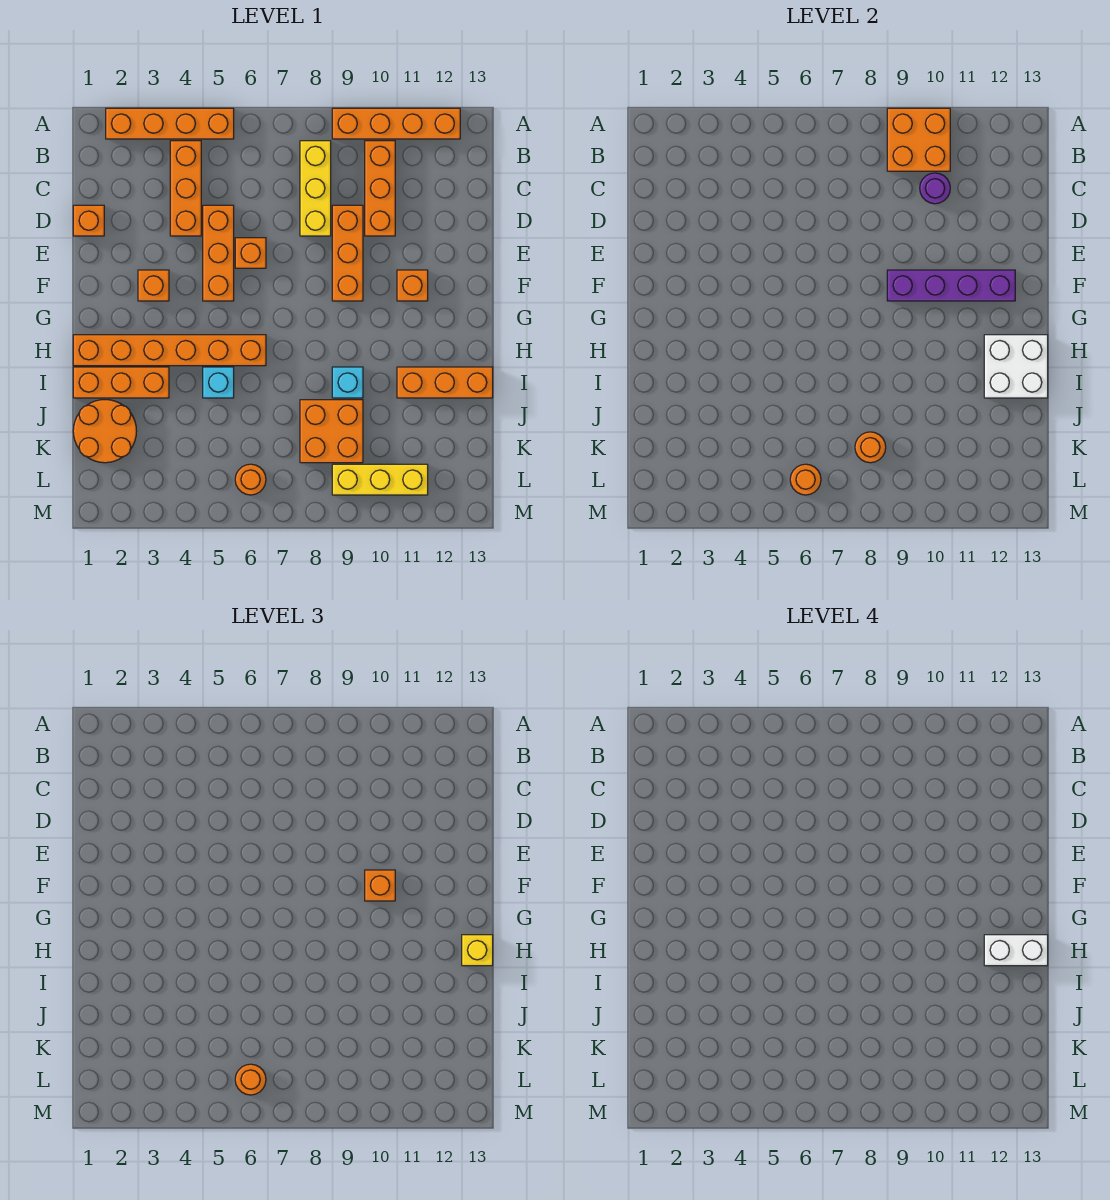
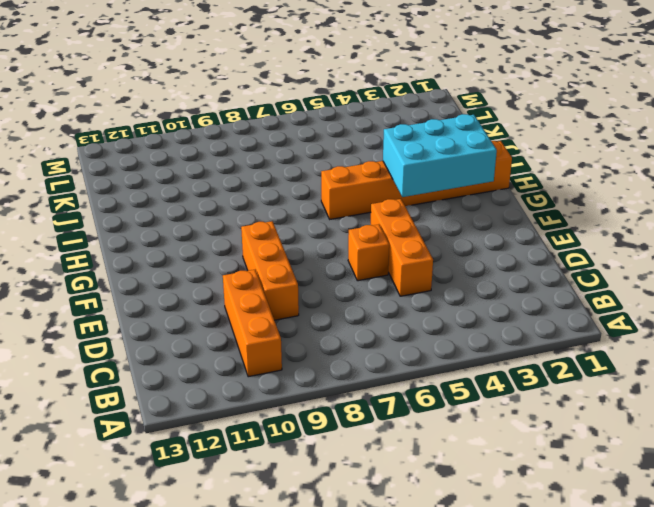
cyan 2x3 brick [383,114,497,197] -> none
none -> orange 1x4 brick [106,108,234,139]
none -> orange 1x4 brick [332,108,460,139]
none -> orange 1x3 brick [170,141,201,236]
none -> yellow 1x3 brick [300,141,331,236]

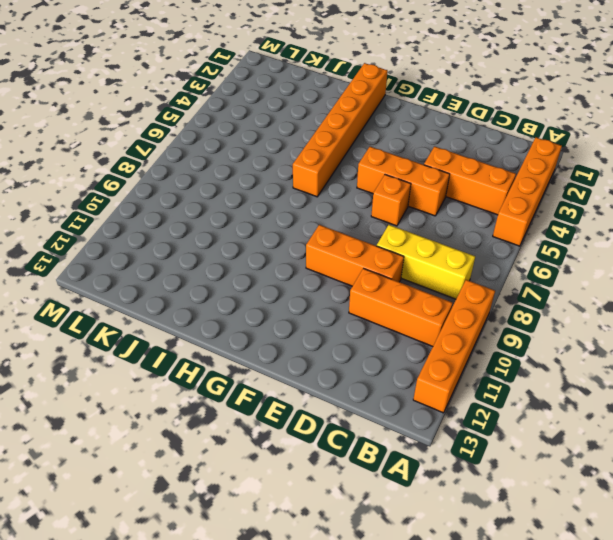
none -> orange 1x1 brick [73,205,104,236]
none -> orange 1x1 brick [138,270,169,301]
none -> orange 1x1 brick [397,270,428,301]
none -> orange 1x3 brick [73,367,169,398]

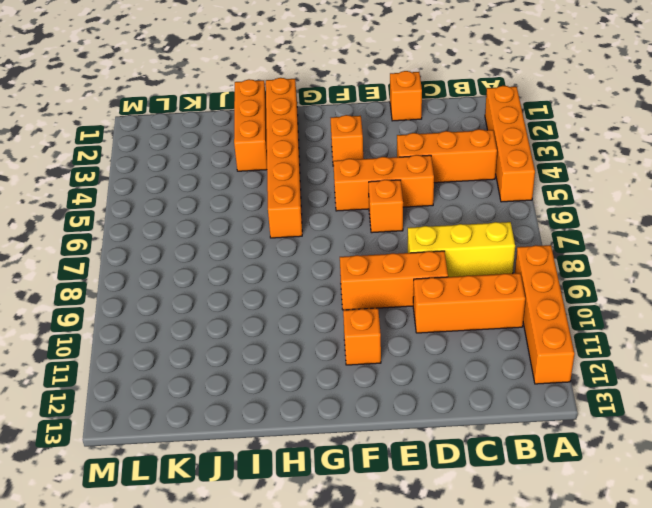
none -> cyan 1x1 brick [203,367,234,398]
none -> cyan 1x1 brick [332,367,363,398]
none -> orange 1x3 brick [397,367,493,398]
none -> orange 2x2 round brick [73,400,137,463]

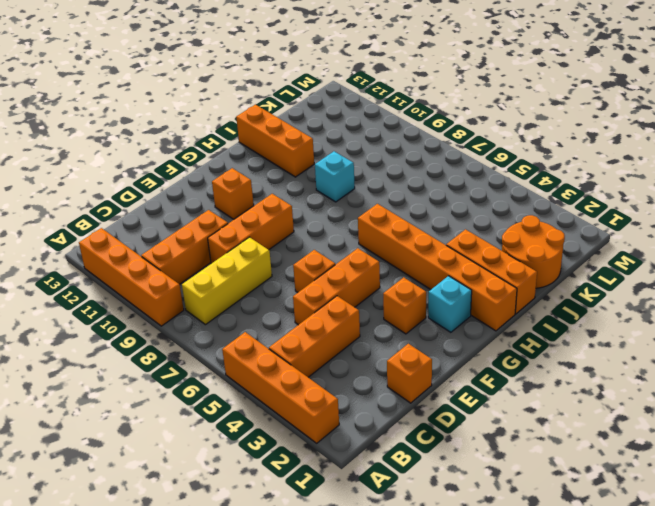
cyan 1x1 brick [428,276,472,332] -> cyan 1x1 brick moved to [203,367,234,398]
none -> orange 2x2 brick [300,400,363,463]
none -> orange 1x1 round brick [235,464,266,495]
none -> yellow 1x3 brick [332,464,428,495]
none -> orange 2x2 brick [887,108,950,171]

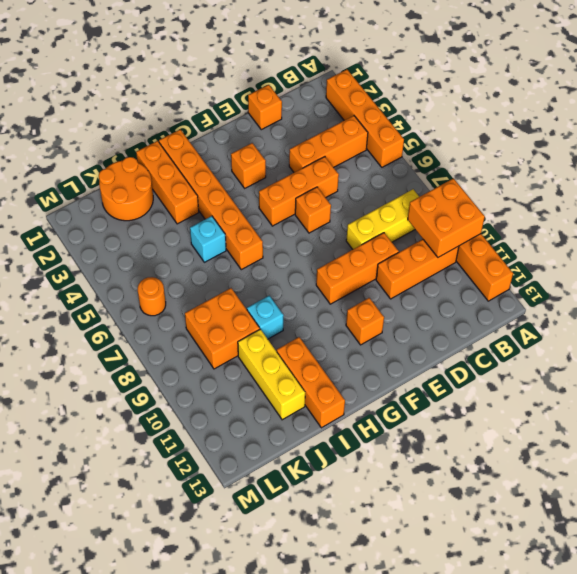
yellow 1x3 brick [238,329,305,420] -> yellow 1x3 brick moved to [332,464,428,495]
none -> purple 1x1 round brick [920,173,950,204]
none -> purple 1x4 brick [887,270,1015,301]
none -> white 2x2 brick [984,335,1048,398]
none -> orange 1x1 round brick [855,432,886,463]

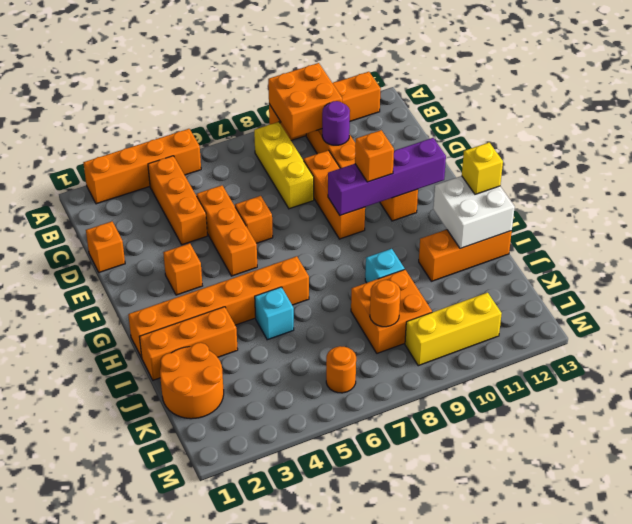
none -> orange 1x1 round brick [790,464,821,495]
none -> orange 1x1 round brick [235,1064,266,1095]
none -> white 1x2 brick [984,935,1048,966]

